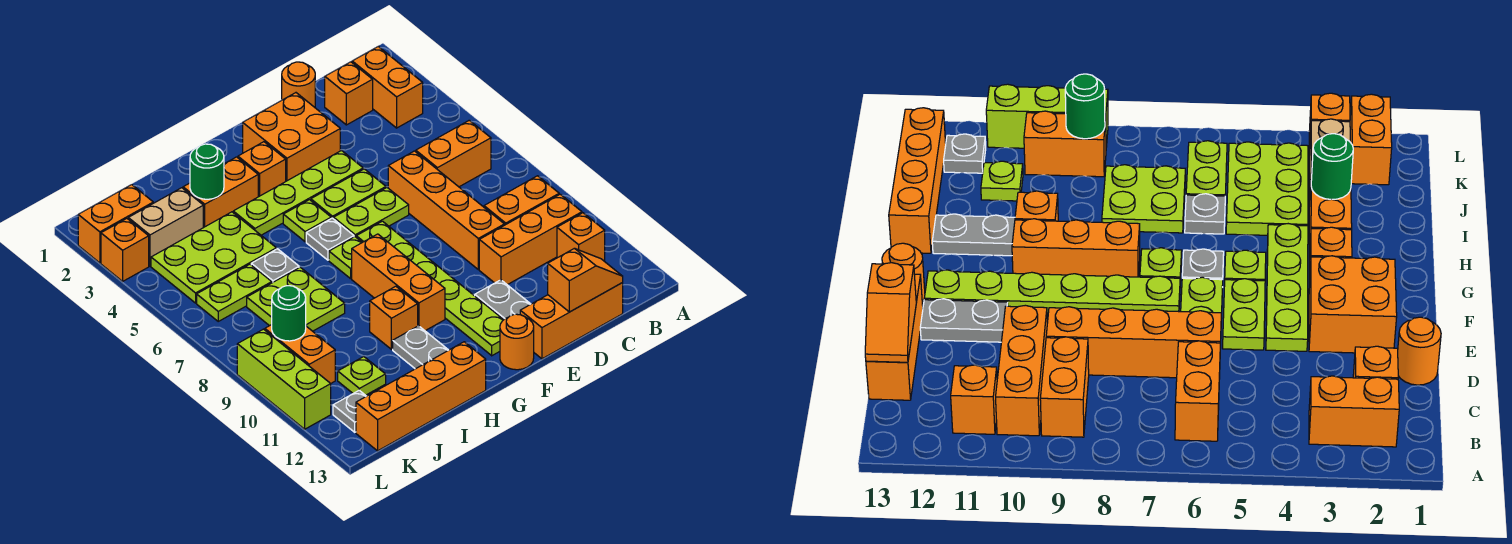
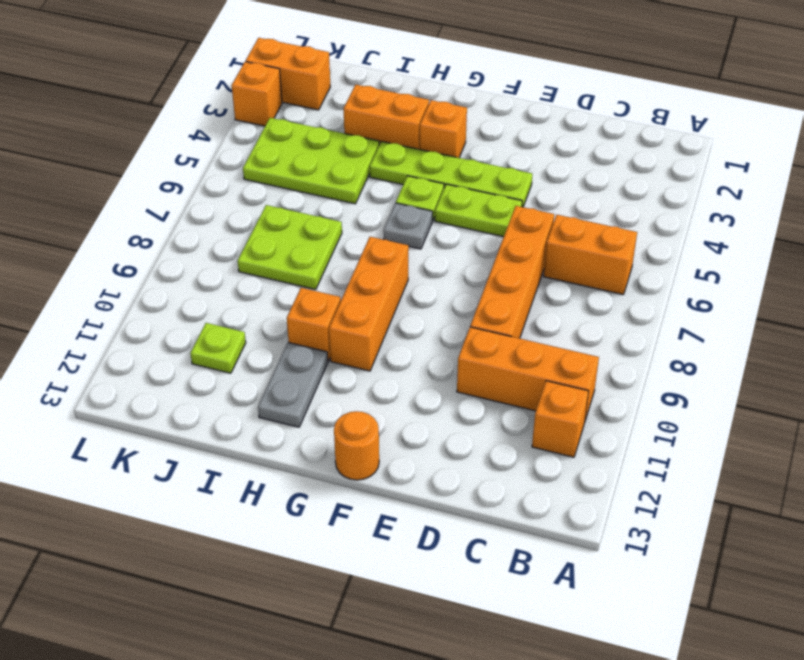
none -> orange 1x2 brick [352,47,423,128]
none -> orange 1x2 brick [484,176,559,225]
none -> orange 1x1 brick [325,62,373,125]
none -> orange 1x3 brick [520,283,623,359]

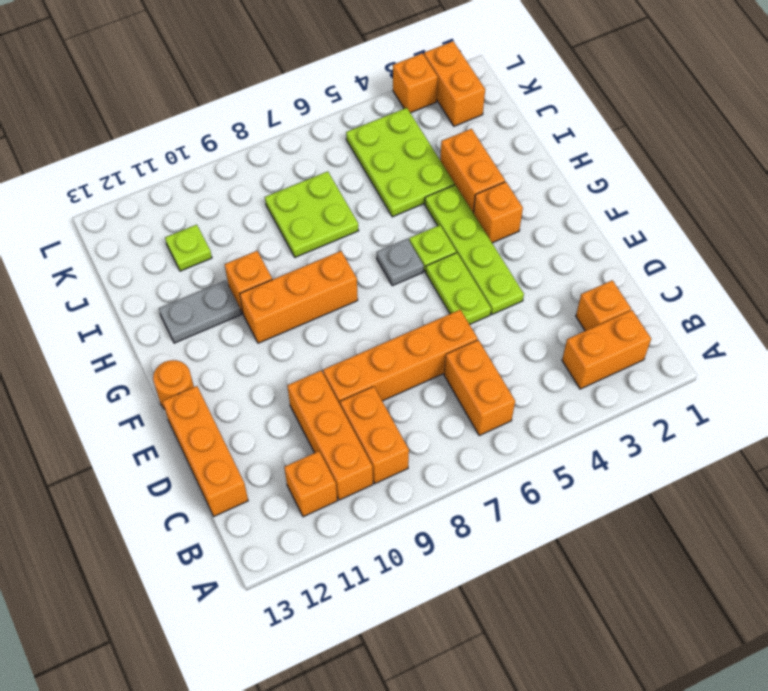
none -> orange 1x1 round brick [282,62,315,107]
none -> orange 2x2 brick [243,93,340,181]
none -> lime 1x2 plate [334,188,409,237]
none -> grey 1x2 plate [475,280,530,319]

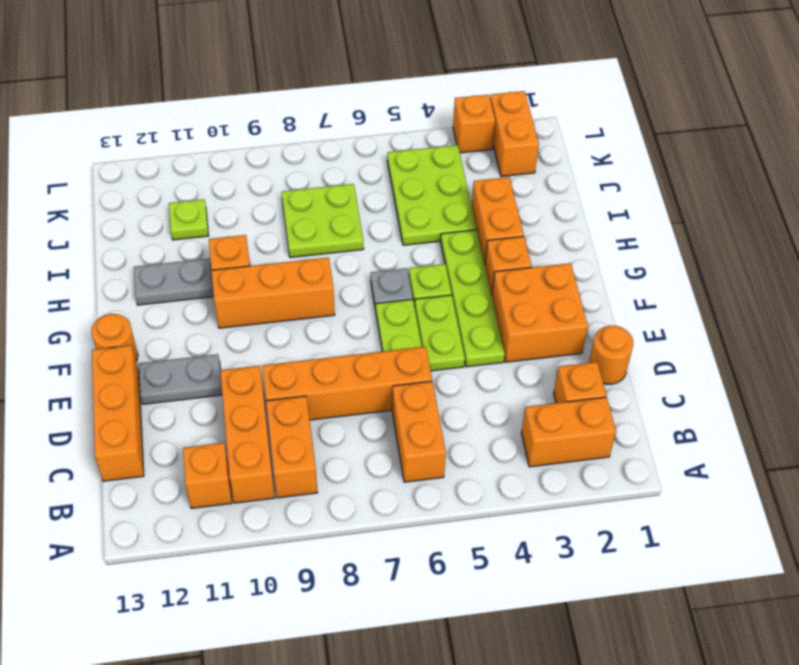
none -> lime 1x6 plate [356,221,504,356]
none -> lime 1x1 plate [329,237,362,279]
none -> orange 1x4 brick [356,342,486,451]
none -> grey 1x1 plate [251,249,299,283]

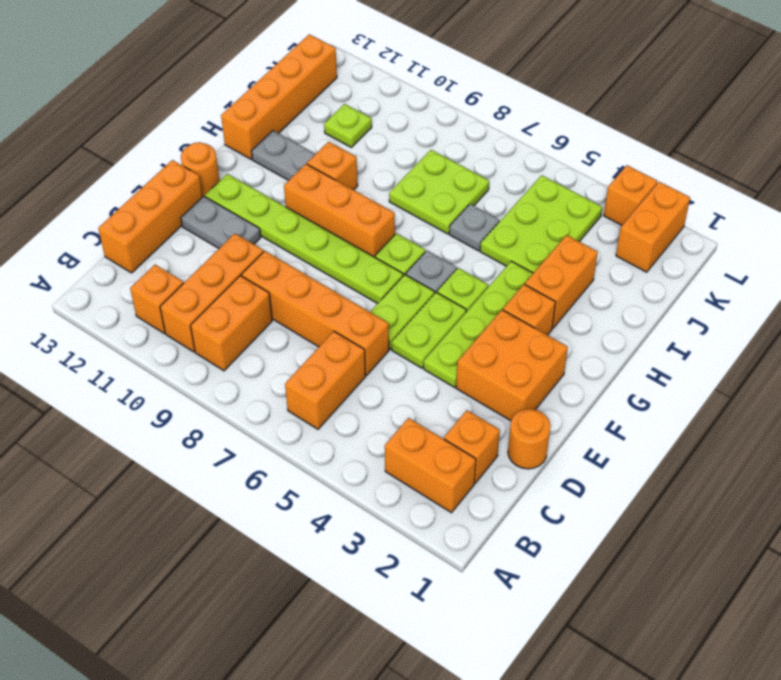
none -> tan 1x2 brick [128,188,203,266]
none -> lime 1x2 plate [197,264,272,321]
none -> orange 1x2 brick [265,325,335,384]
none -> grey 1x1 plate [333,390,366,432]

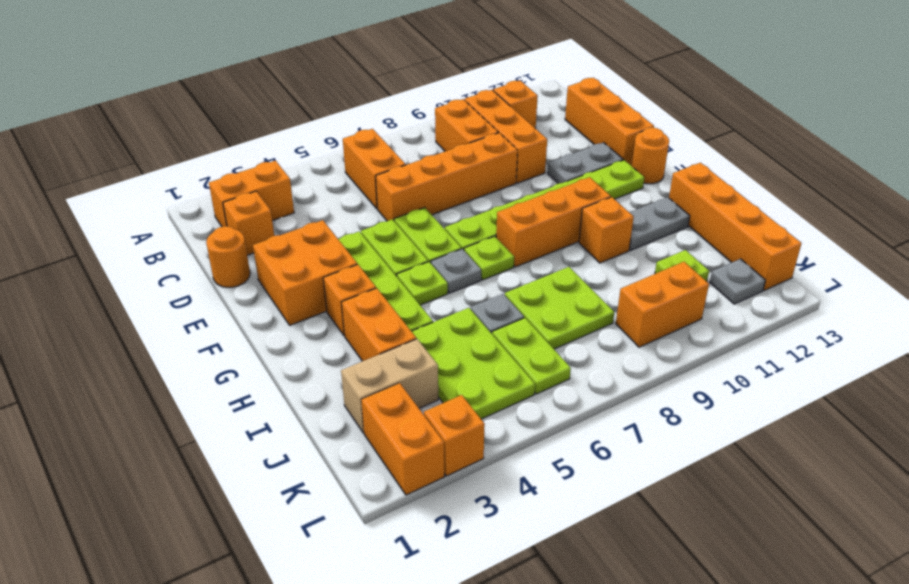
tan 1x2 brick [341,339,438,433] -> tan 1x2 brick turned to [128,188,203,266]
none -> lime 1x3 brick [237,329,331,429]
none -> orange 1x2 slope [548,248,623,312]
none -> green 1x1 round brick [190,144,224,199]
none -> green 1x1 round brick [272,286,306,341]

